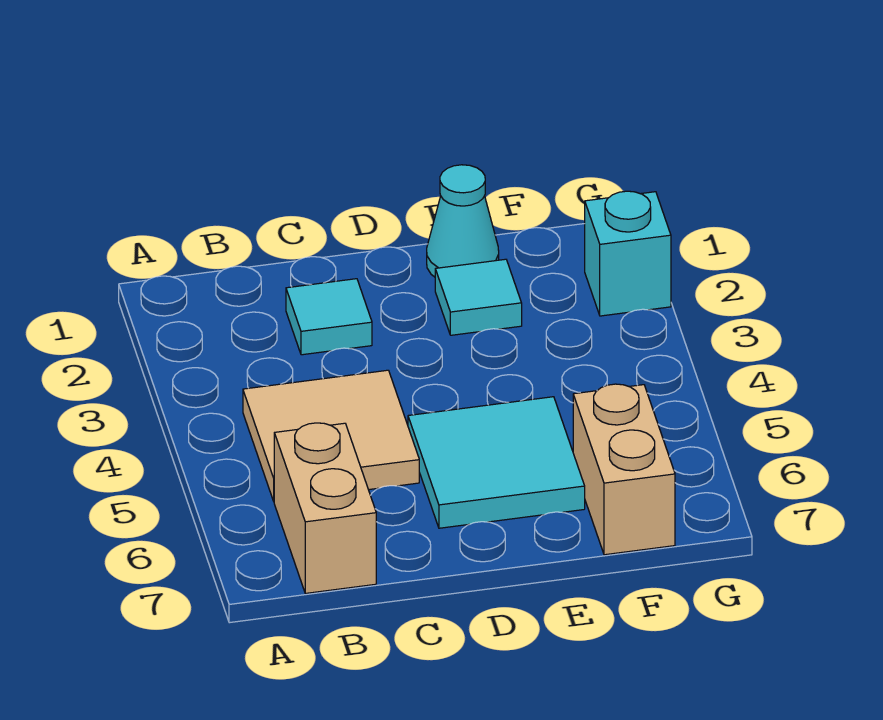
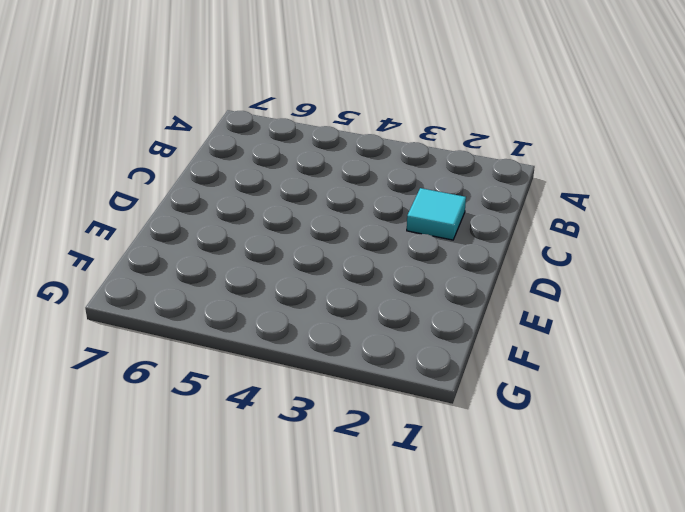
none -> tan 2x2 tile [243,370,419,501]
none -> tan 1x2 brick [274,423,376,593]

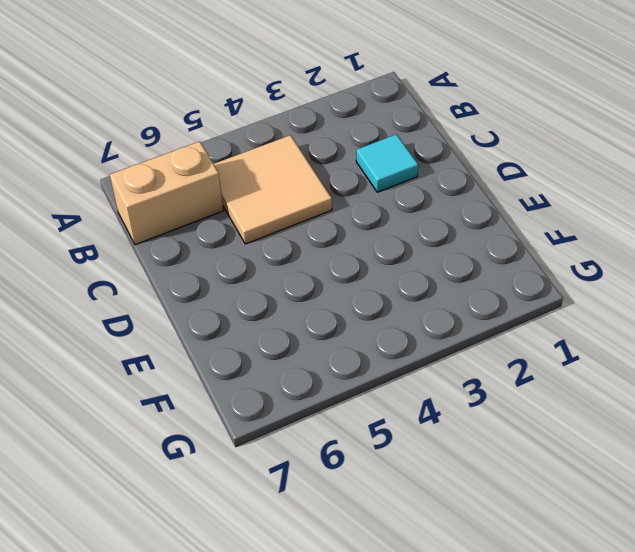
none -> cyan 2x2 tile [408,397,585,528]
none -> cyan 1x1 cone [427,165,499,277]

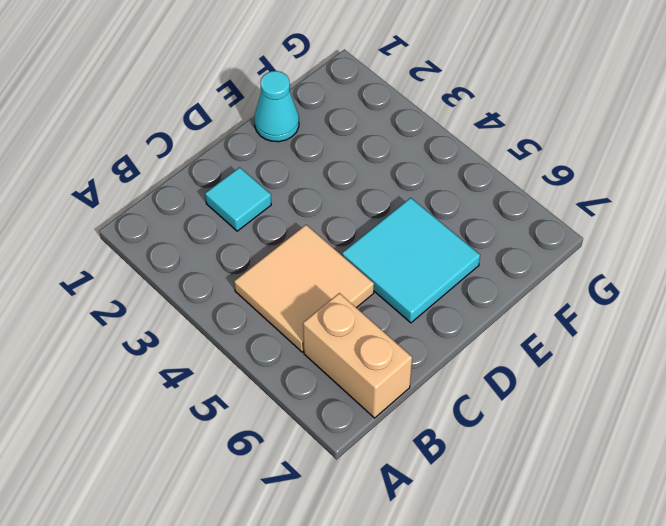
none -> cyan 1x1 tile [435,259,522,335]
none -> tan 1x2 brick [573,384,675,555]

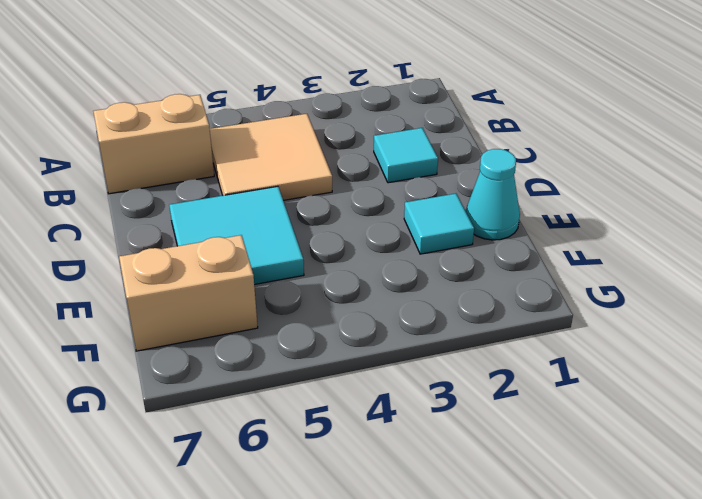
none -> cyan 1x1 brick [585,191,671,316]

